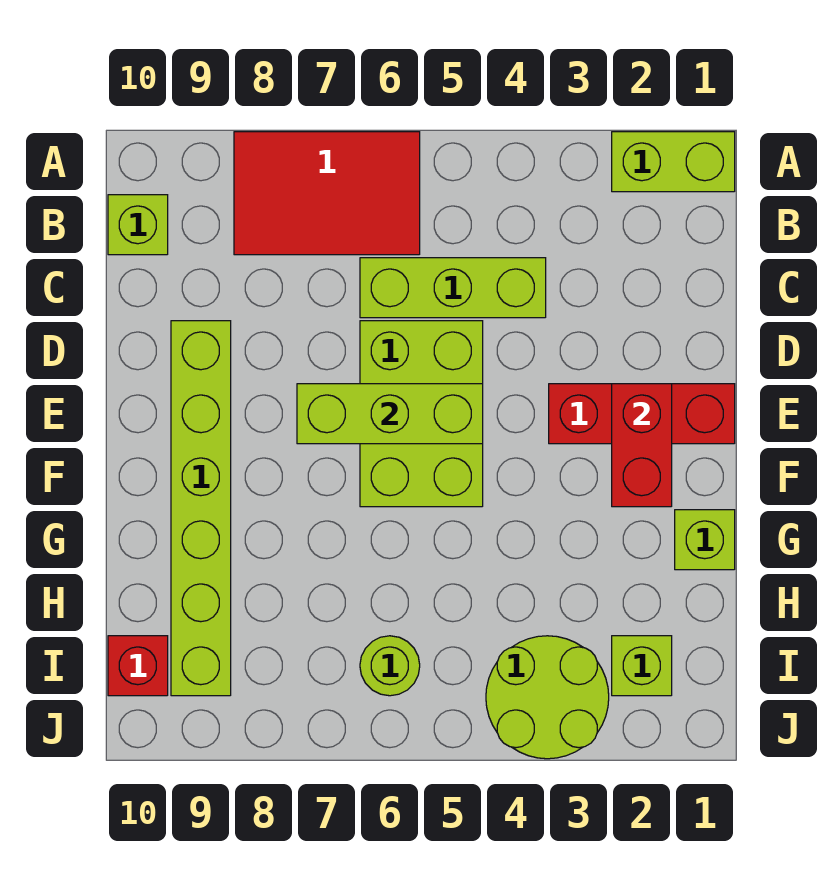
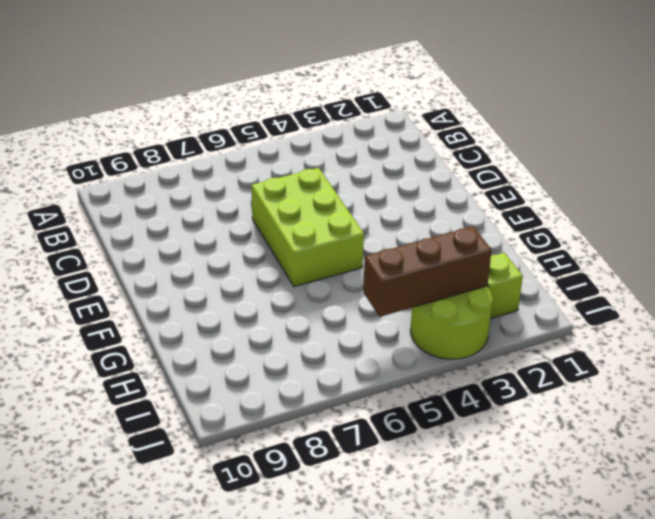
brown 1x3 brick [363,226,492,317] -> none
none -> lime 1x2 brick [612,132,735,192]
none -> red 2x3 tile [234,132,420,255]
none -> lime 1x1 brick [108,195,168,255]

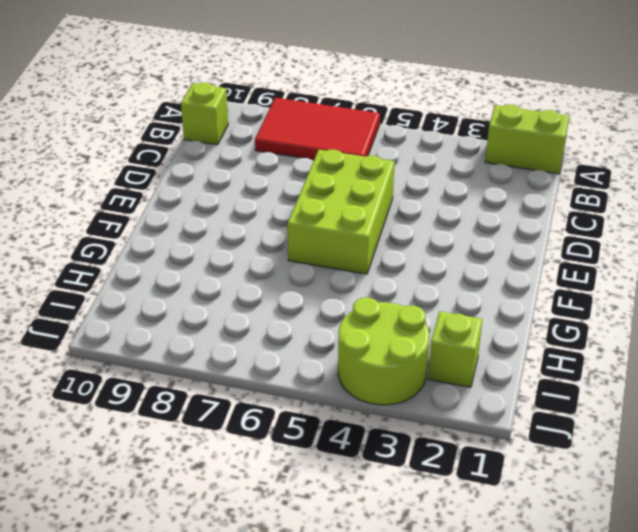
none -> lime 1x3 brick [360,258,546,318]
none -> lime 1x6 brick [171,321,231,696]
none -> red 1x3 brick [549,384,735,444]

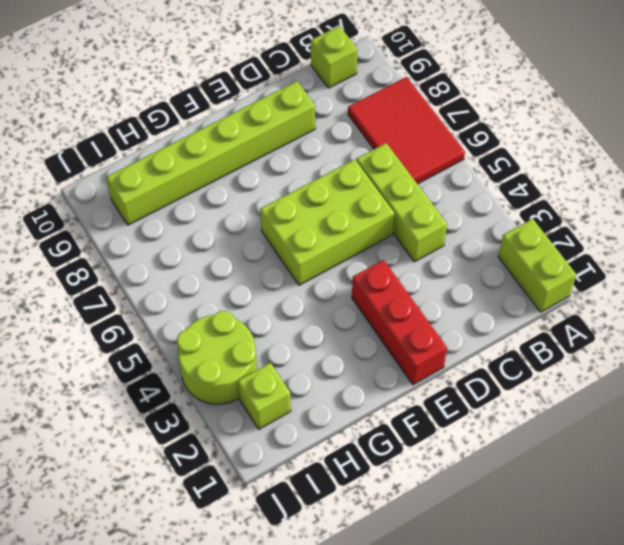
none -> lime 1x1 brick [675,510,735,570]
none -> lime 1x1 round brick [360,636,420,696]
none -> red 1x1 brick [108,636,168,696]

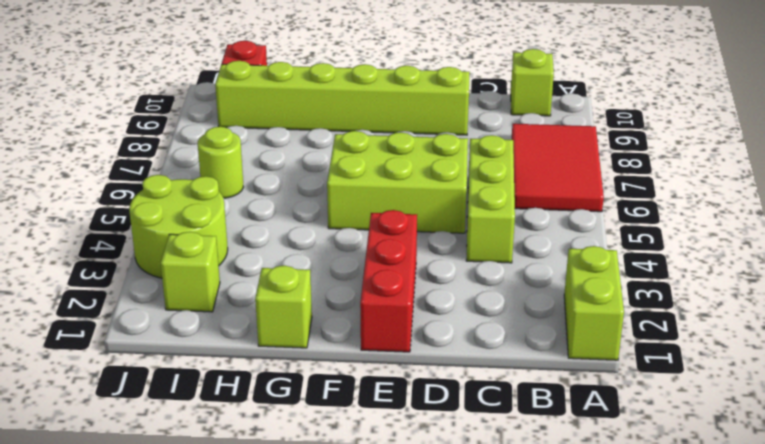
none -> red 1x2 brick [612,384,672,507]
none -> lime 1x3 brick [297,384,483,444]

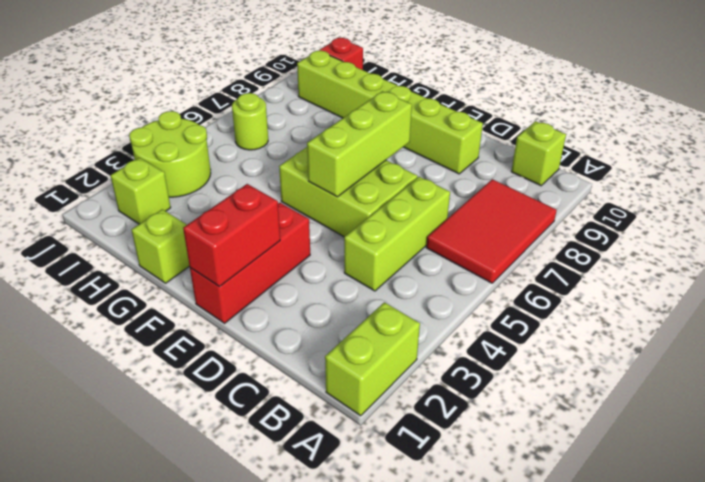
red 1x2 brick [183,184,280,287] -> red 1x2 brick turned to [612,384,672,507]

